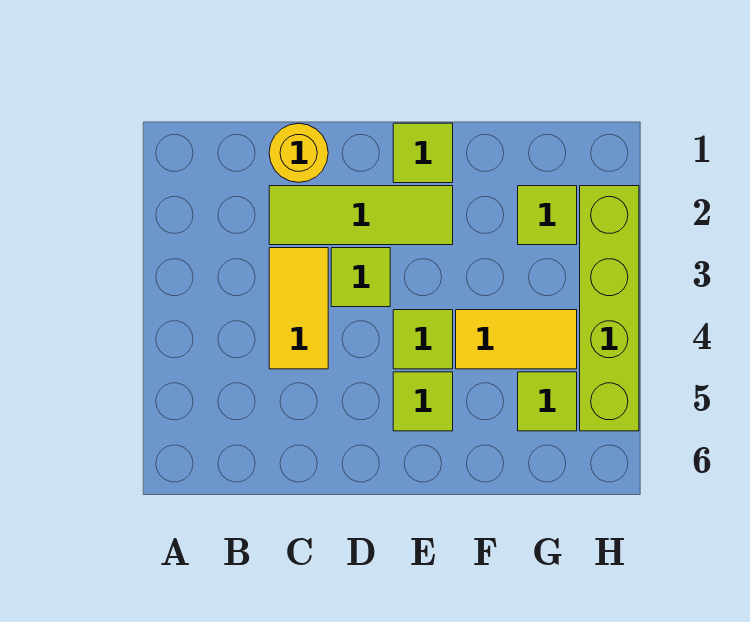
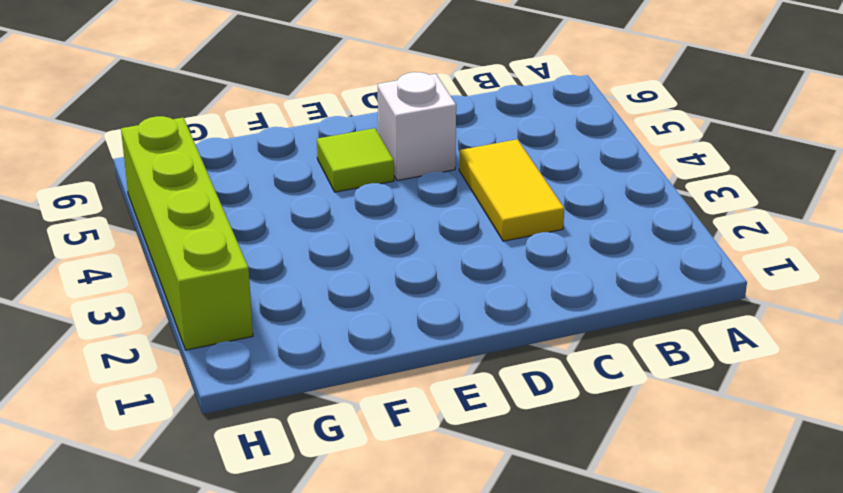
white 1x1 brick [378,72,456,181] -> none
none -> yellow 1x1 round brick [269,123,328,182]
none -> lime 1x3 tile [269,186,453,245]

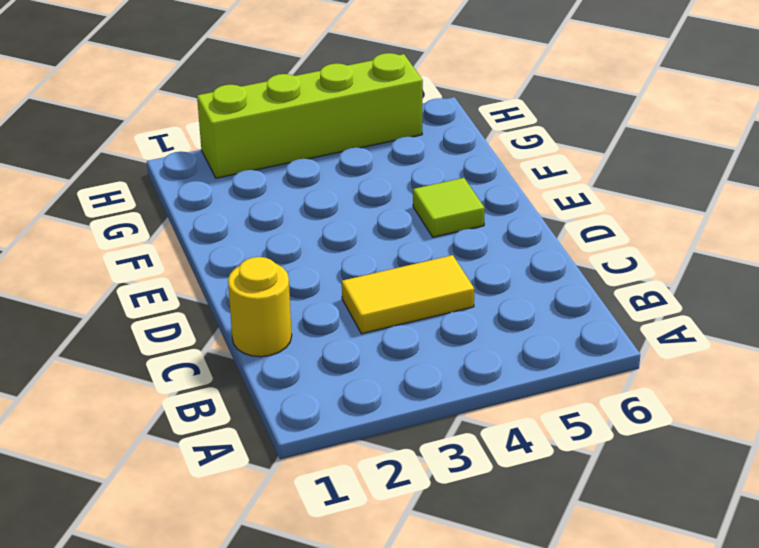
none -> lime 1x3 tile [269,186,453,245]
none -> lime 1x1 tile [331,248,390,307]

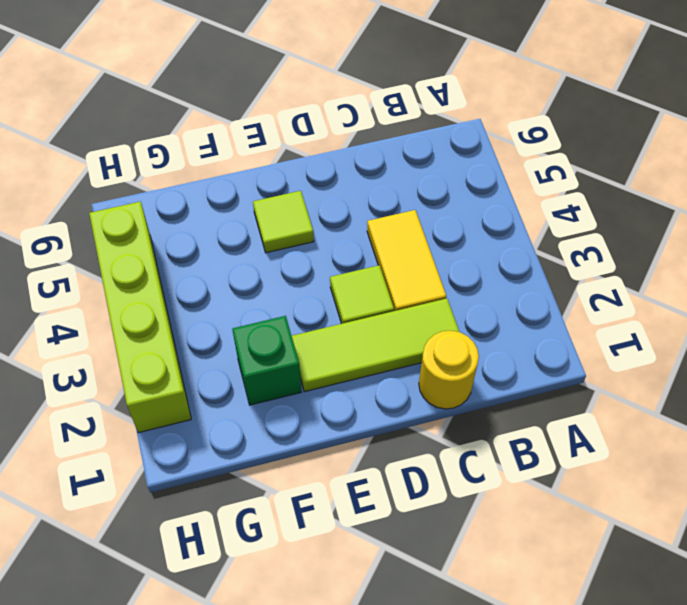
green 1x1 brick [232,316,301,405] -> none
none -> lime 1x1 tile [393,123,453,183]
none -> lime 1x1 tile [393,310,453,369]

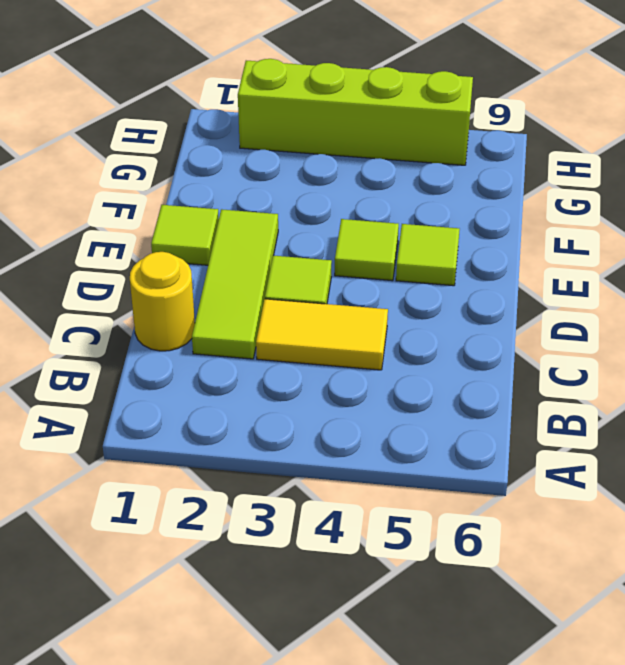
none -> yellow 1x2 tile [456,310,577,369]
none -> lime 1x1 tile [518,186,577,245]

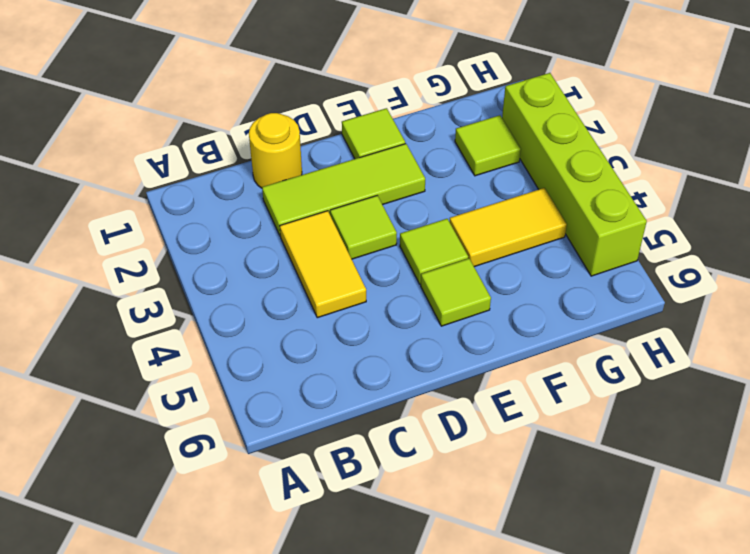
none -> lime 1x1 tile [518,372,577,431]

